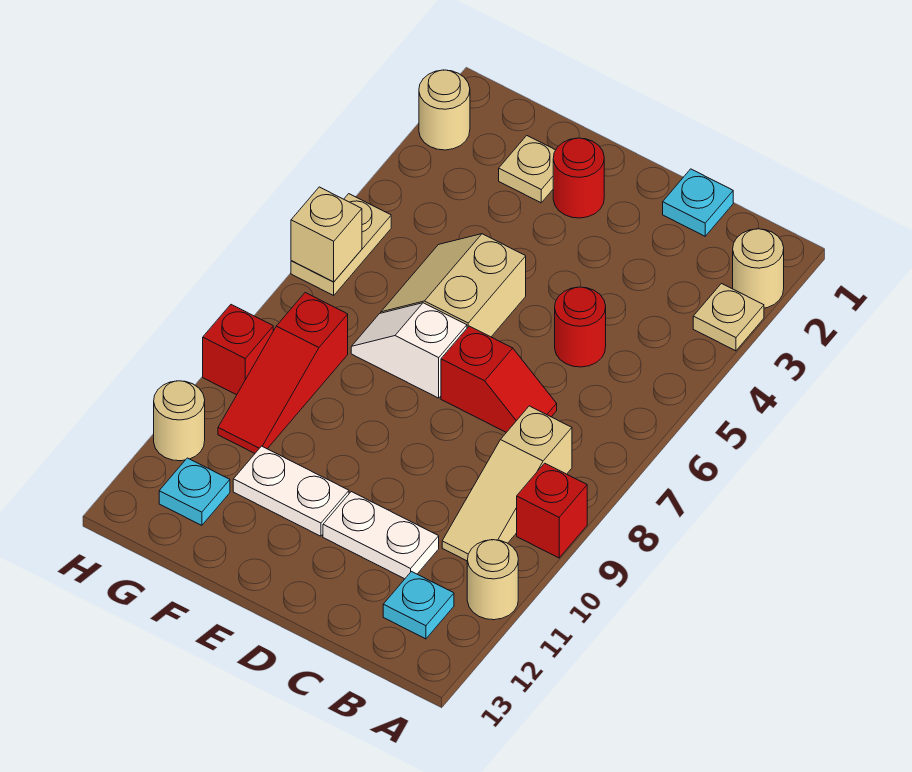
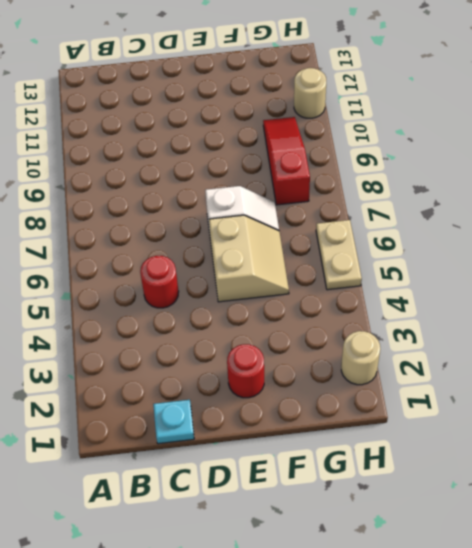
none -> tan 1x1 round brick [733,229,784,308]
none -> tan 1x1 plate [693,284,764,351]
none -> red 1x1 brick [517,463,587,558]

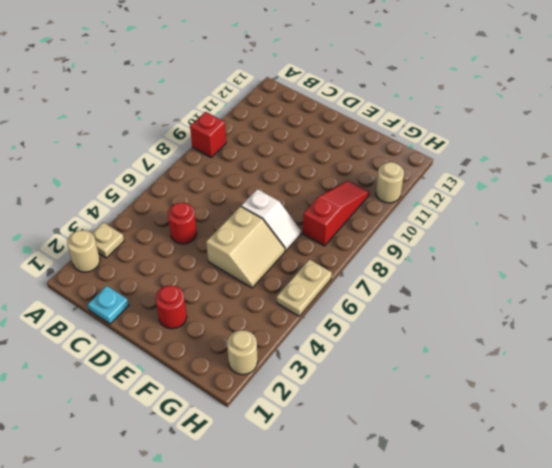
none -> tan 1x1 round brick [467,540,518,620]
none -> tan 1x3 slope [442,406,572,561]
none -> cyan 1x1 plate [383,572,454,639]

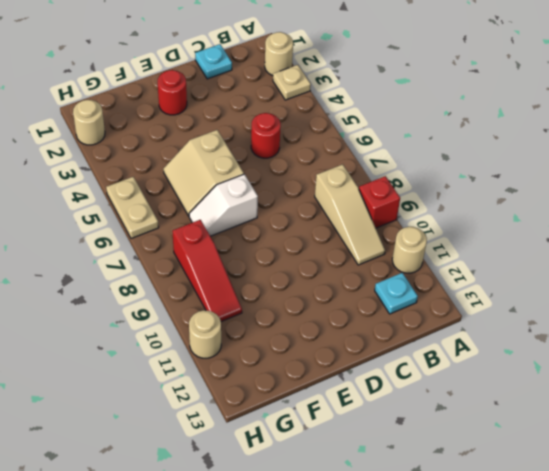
none -> red 1x2 slope [441,326,557,432]
none -> white 1x2 plate [323,492,439,579]
none -> white 1x2 plate [233,446,349,536]

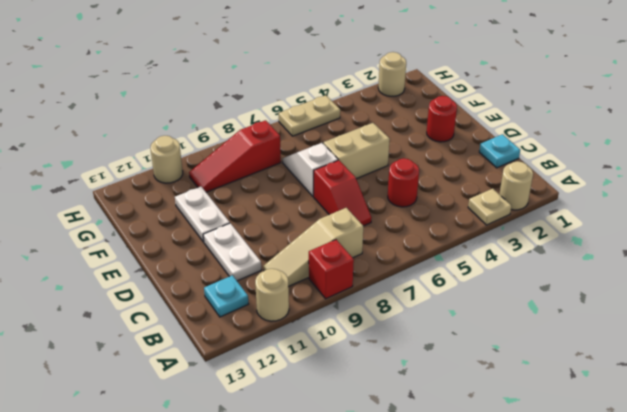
none -> tan 1x1 plate [499,136,555,203]
none -> cyan 1x1 plate [159,458,230,525]
none -> red 1x1 brick [203,305,273,395]

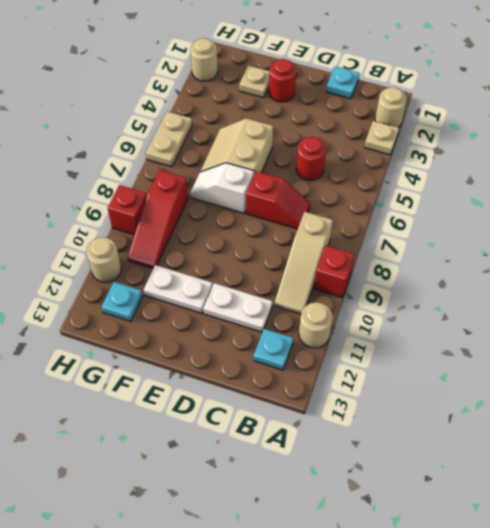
none -> tan 1x1 brick [291,187,362,282]

